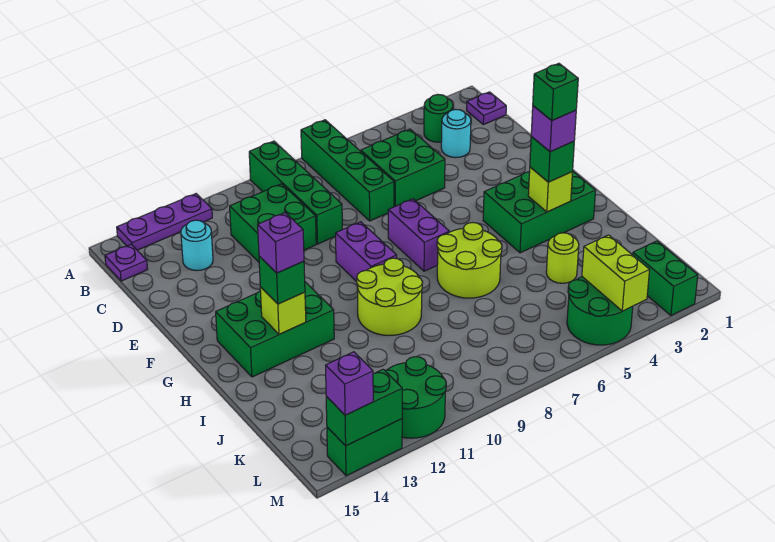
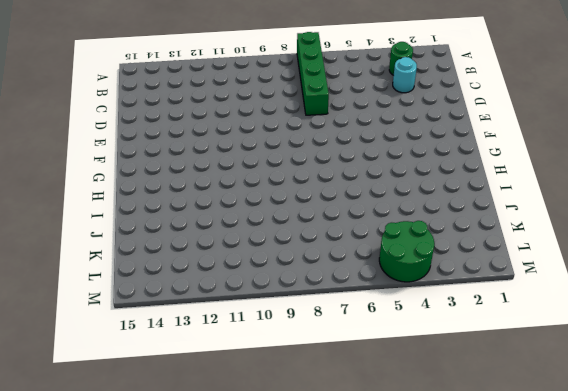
none -> green 1x4 brick [249,141,342,244]
none -> purple 1x3 plate [117,194,212,250]
none -> purple 1x1 plate [467,92,506,125]
none -> purple 1x1 plate [105,244,148,281]

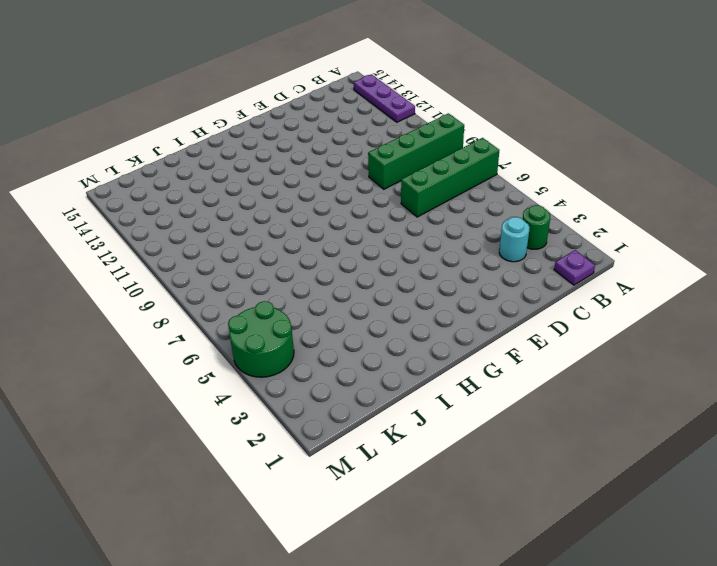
none -> purple 1x1 plate [105,244,148,281]
none -> green 2x2 brick [361,129,445,207]
none -> green 2x2 brick [230,184,316,262]
none -> cyan 1x1 round brick [181,220,213,271]

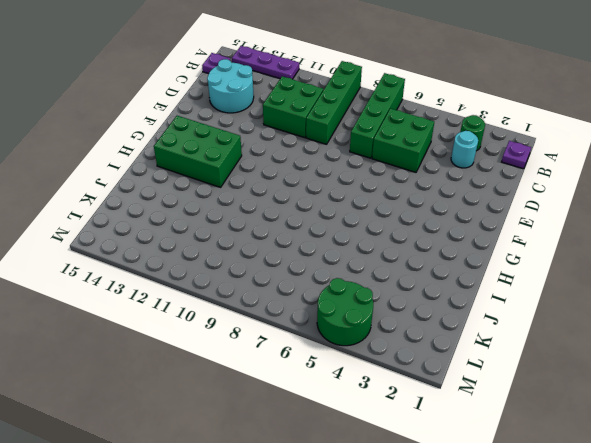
cyan 2x2 round brick [207,59,254,113] -> cyan 1x1 round brick [181,220,213,271]
none -> purple 1x2 brick [388,199,449,271]
none -> purple 1x2 brick [336,222,397,282]
none -> green 2x3 brick [483,171,596,253]
none -> lime 2x2 round brick [437,223,502,298]

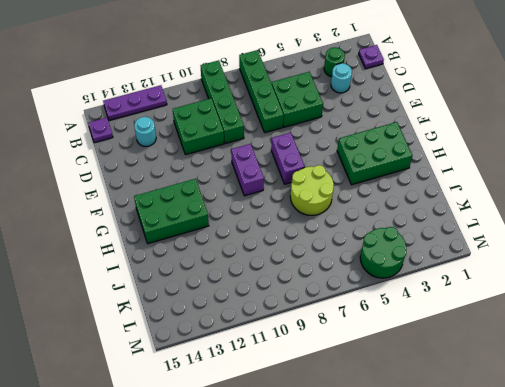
none -> lime 2x2 round brick [357,258,423,335]
none -> lime 1x1 round brick [546,233,579,283]
none -> green 1x2 brick [633,241,698,315]
none -> green 2x2 round brick [385,357,446,438]

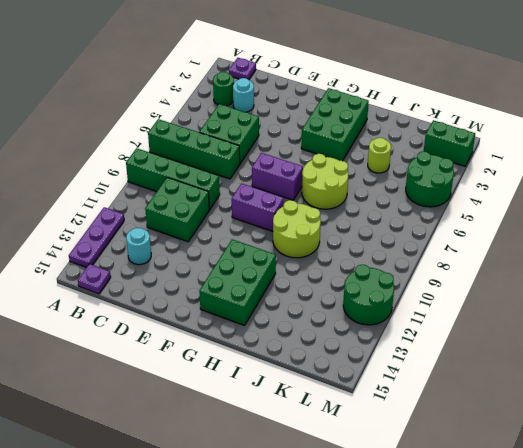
none -> green 1x2 brick [327,419,402,476]
none -> lime 1x1 brick [528,167,573,212]
none -> lime 1x1 brick [260,287,306,334]
none -> lime 1x2 brick [582,235,650,311]

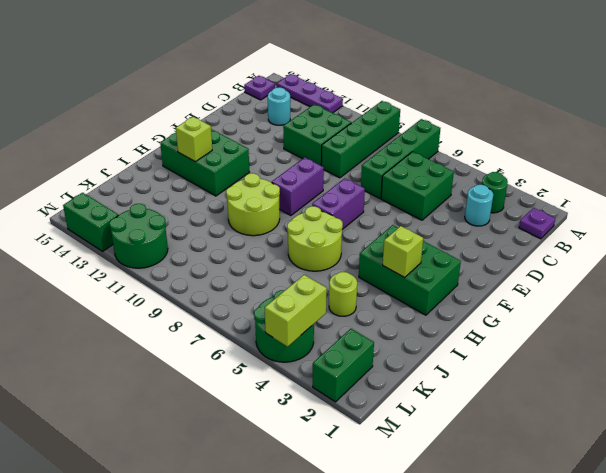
none -> green 1x2 brick [326,369,402,446]
none -> green 1x1 brick [530,137,574,182]
none -> green 1x1 brick [259,256,305,304]
none -> purple 1x1 brick [326,352,373,415]

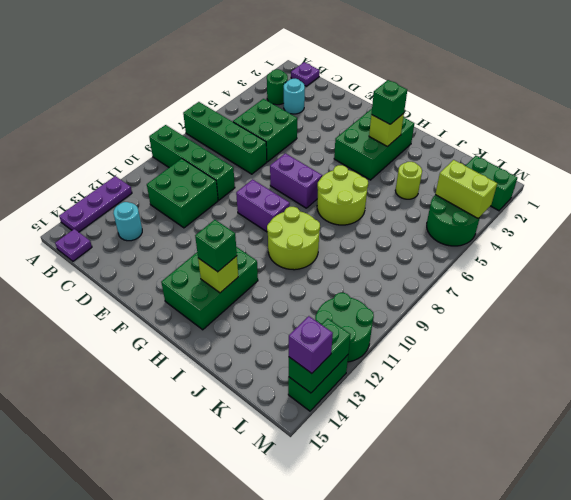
none -> purple 1x1 brick [531,106,576,152]
none -> purple 1x1 brick [258,213,304,273]
none -> green 1x1 brick [533,63,578,120]

